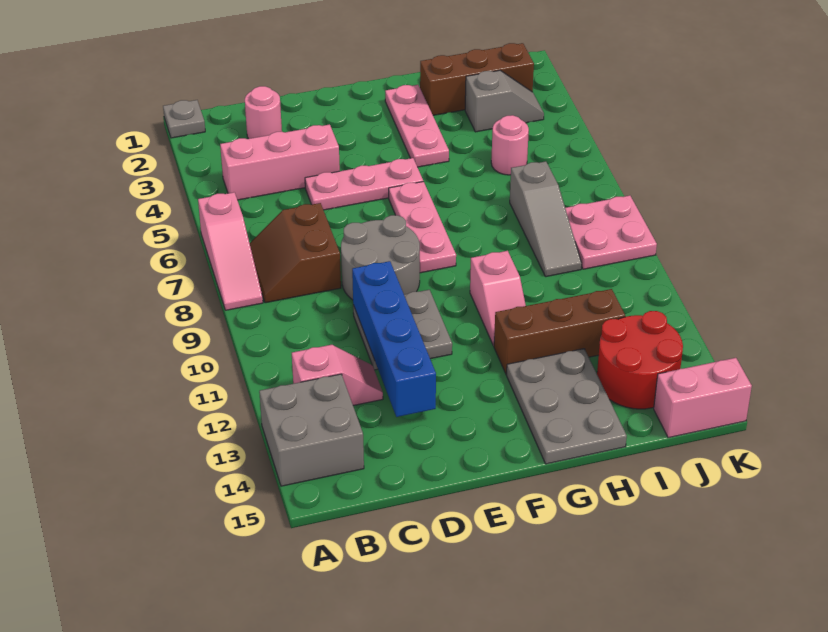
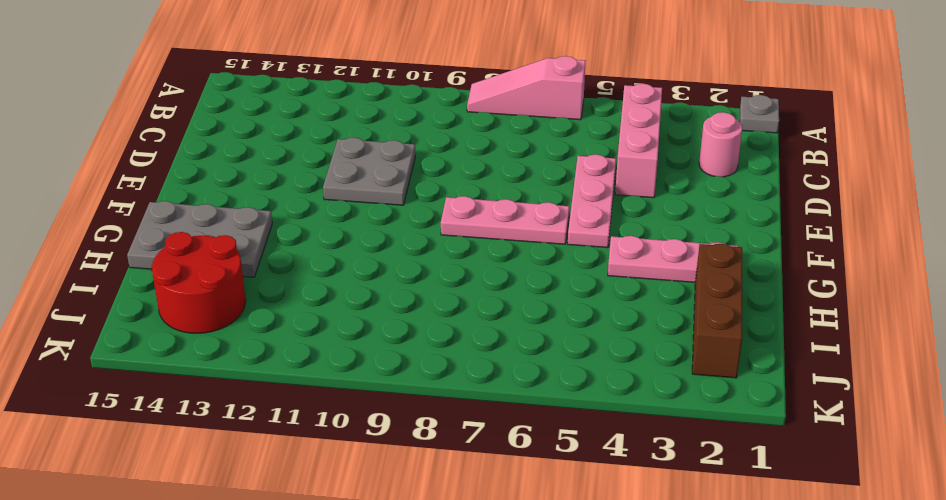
none -> grey 2x2 brick [259,374,364,486]
none -> brown 2x2 slope [250,203,341,303]
none -> pink 1x2 slope [292,345,383,406]

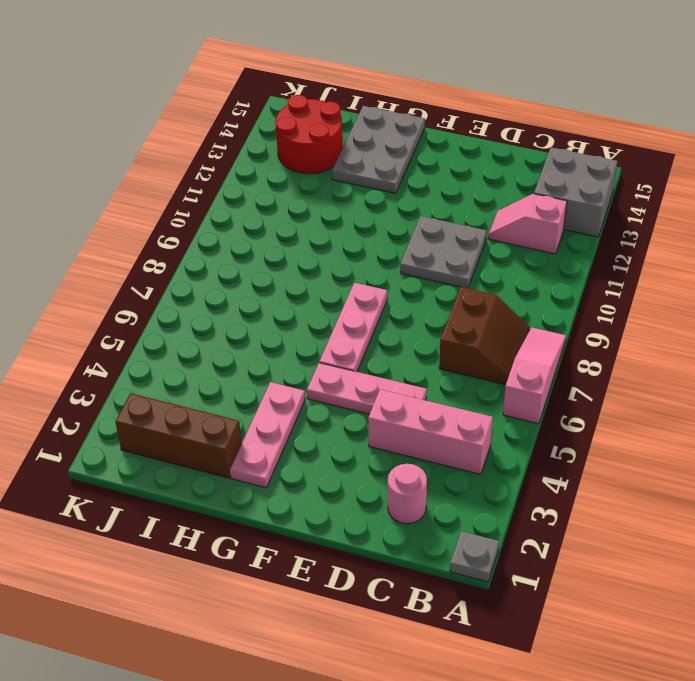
none -> grey 2x2 round brick [341,215,420,300]
none -> pink 1x2 slope [470,251,526,346]
none -> brown 1x3 brick [494,289,625,374]

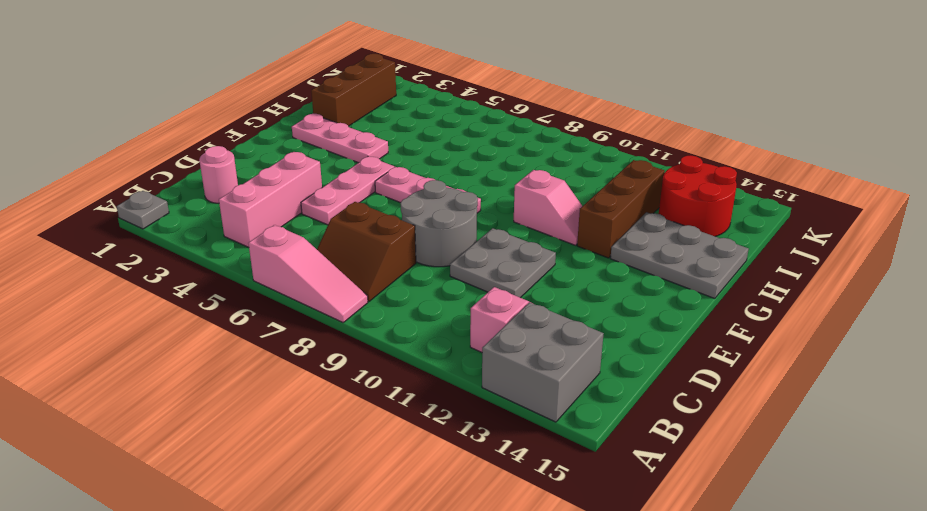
none -> grey 1x2 slope [465,70,544,132]
none -> pink 1x1 round brick [491,115,529,175]
none -> grey 1x3 slope [510,161,582,277]

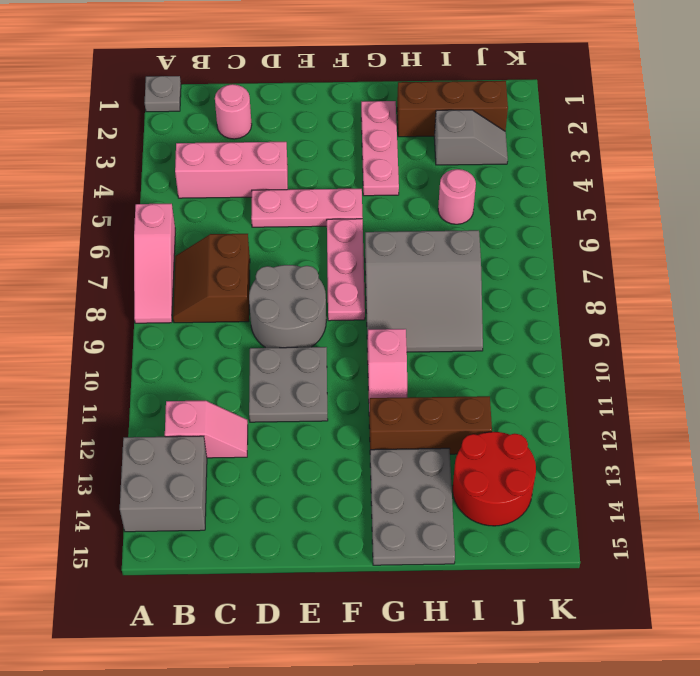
grey 3x3 slope [365,230,483,352] -> grey 1x3 slope [510,161,582,277]
none -> pink 2x2 plate [565,195,657,269]
none -> pink 1x2 brick [654,358,752,438]
none -> blue 1x4 brick [352,261,436,417]

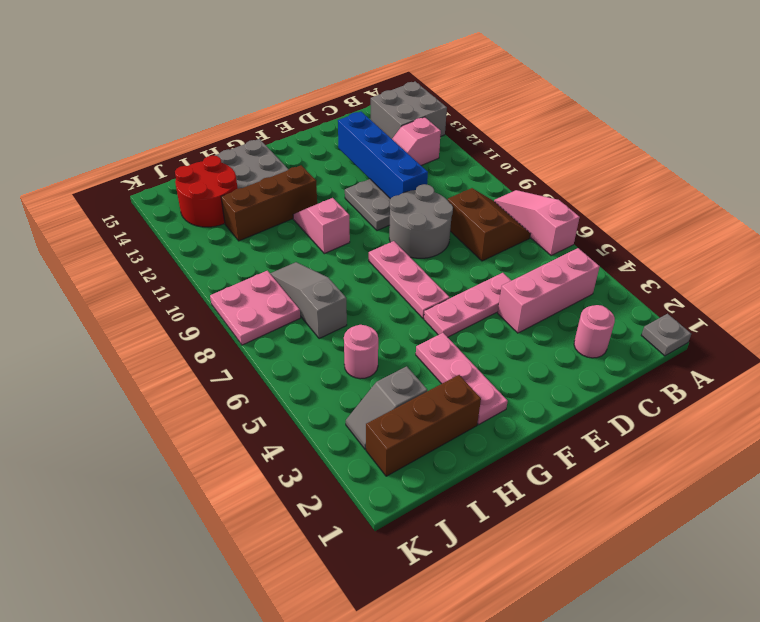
none -> pink 1x2 brick [654,358,752,438]

